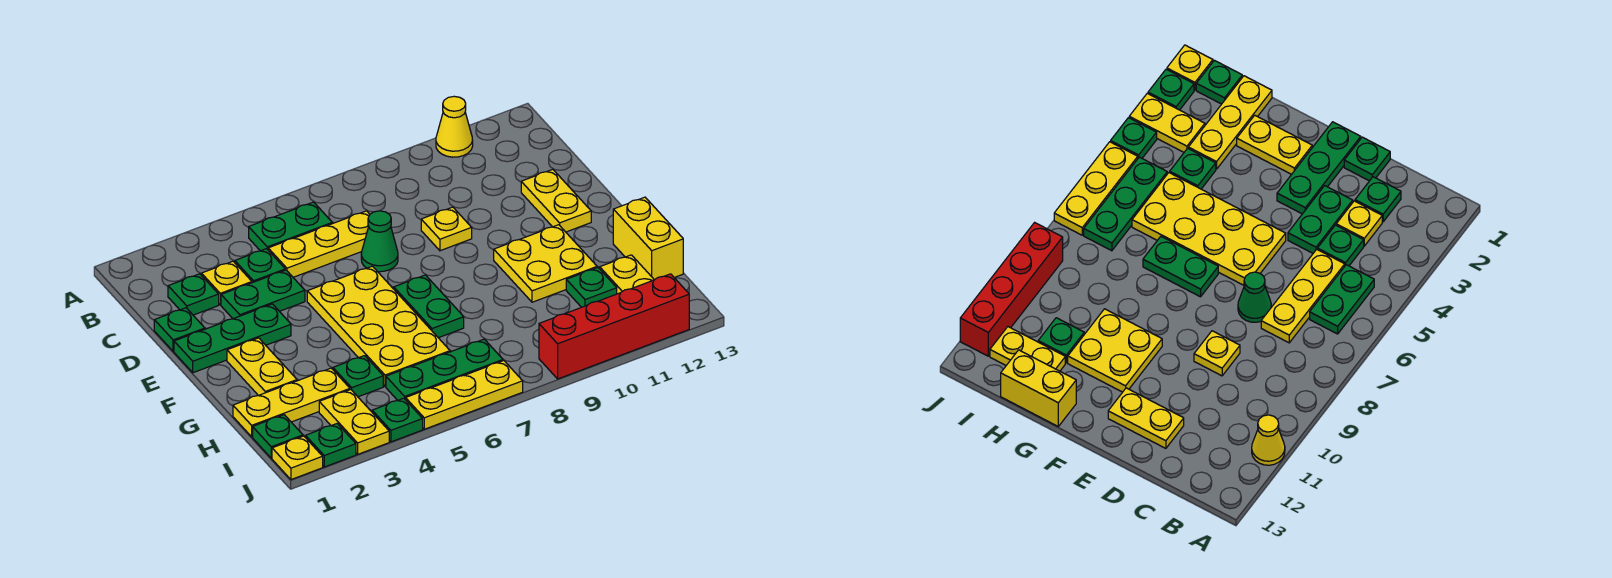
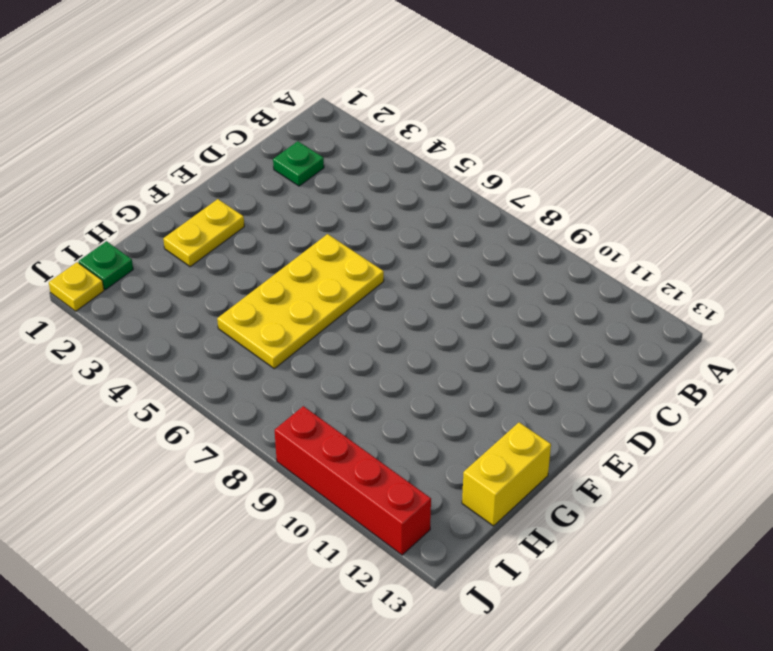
none -> yellow 1x1 cone [436,96,473,157]
none -> green 1x2 plate [249,202,332,251]
none -> yellow 1x1 plate [202,261,252,305]

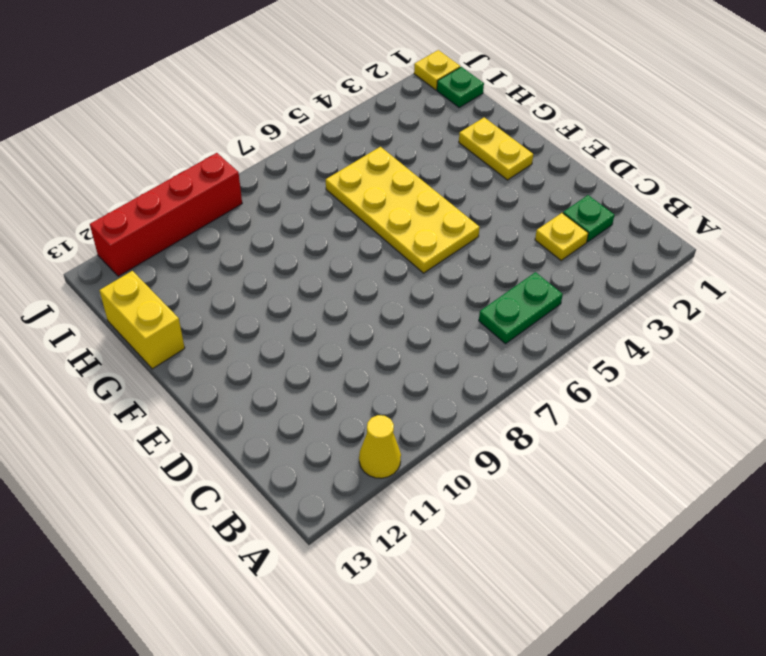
none -> green 1x1 plate [235,249,285,283]
none -> yellow 1x3 plate [268,211,370,277]
none -> green 1x1 plate [154,308,205,351]

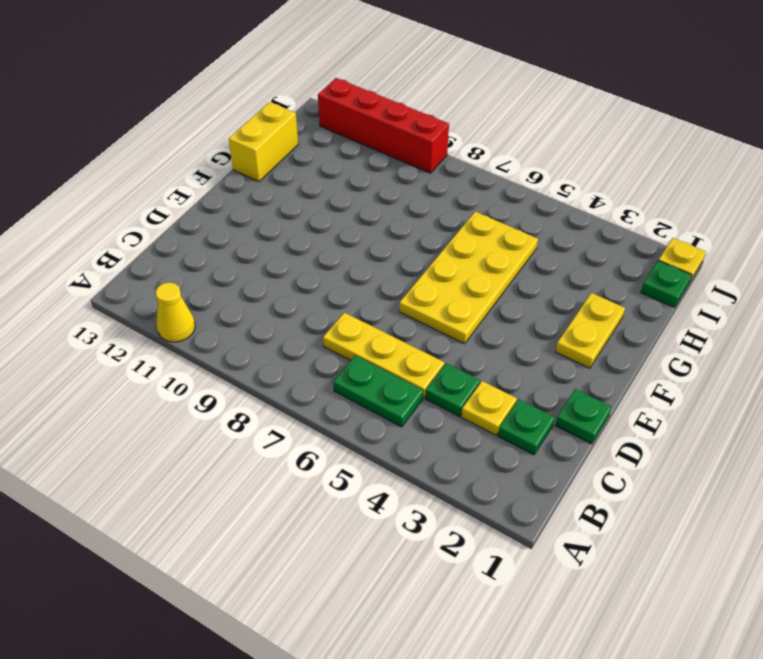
none -> green 1x2 plate [221,270,305,319]
none -> green 1x1 cone [361,211,398,272]
none -> yellow 1x1 plate [421,207,472,251]

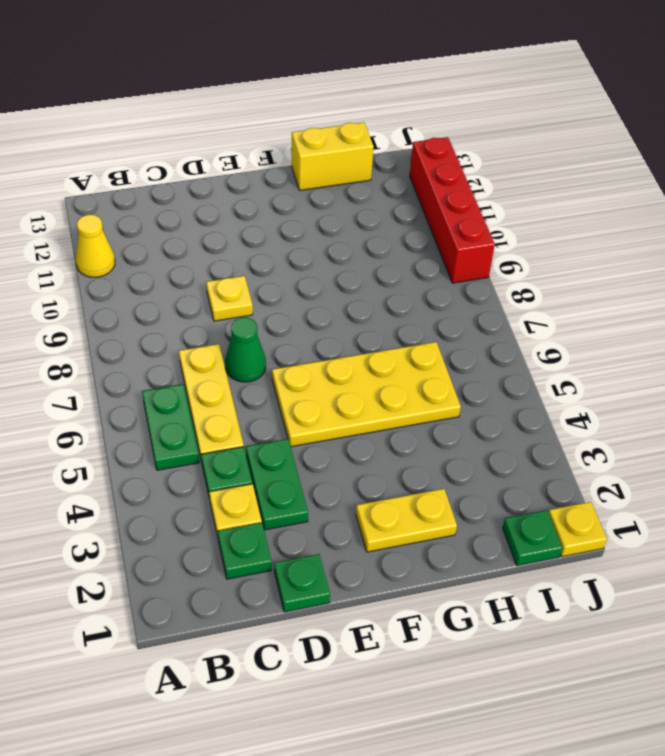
none -> yellow 1x2 plate [521,169,591,232]
none -> green 1x3 plate [174,304,291,373]
none -> green 1x2 plate [394,275,464,338]

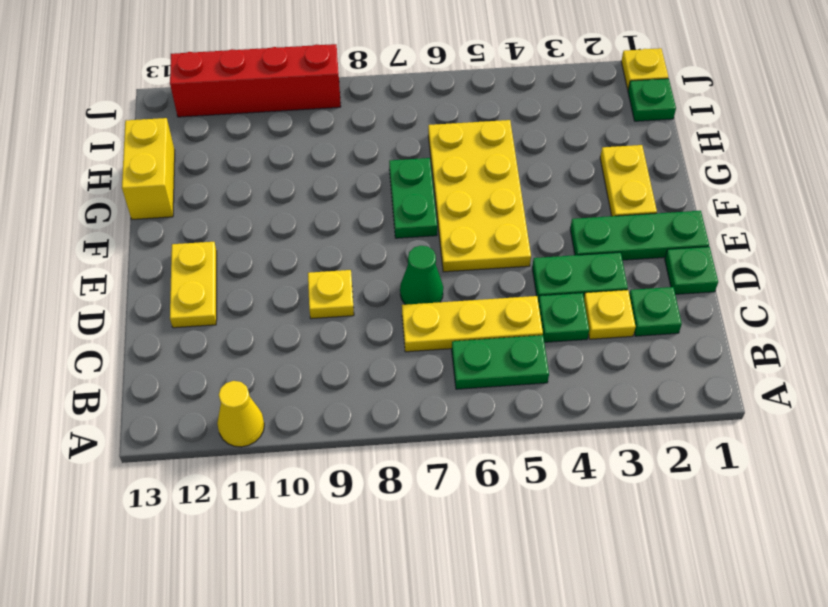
none -> yellow 2x2 plate [494,225,597,302]
none -> yellow 1x3 plate [233,368,350,437]
none -> green 1x1 plate [333,356,383,397]

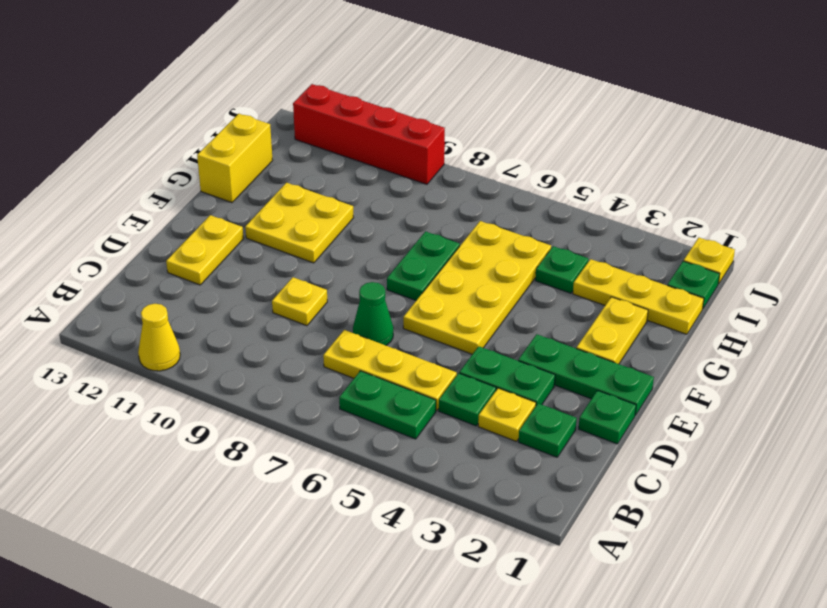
none -> green 1x1 plate [566,268,617,307]
none -> yellow 1x2 plate [600,255,654,294]
none -> yellow 1x2 plate [319,390,389,454]

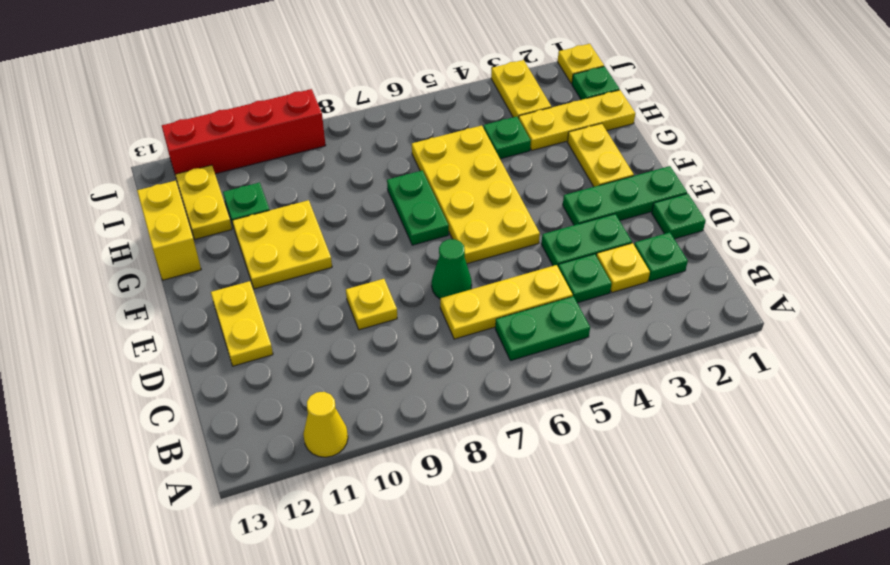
none -> green 1x3 plate [386,339,503,400]
none -> green 1x1 plate [306,424,356,467]
none -> green 1x1 plate [372,398,423,442]

